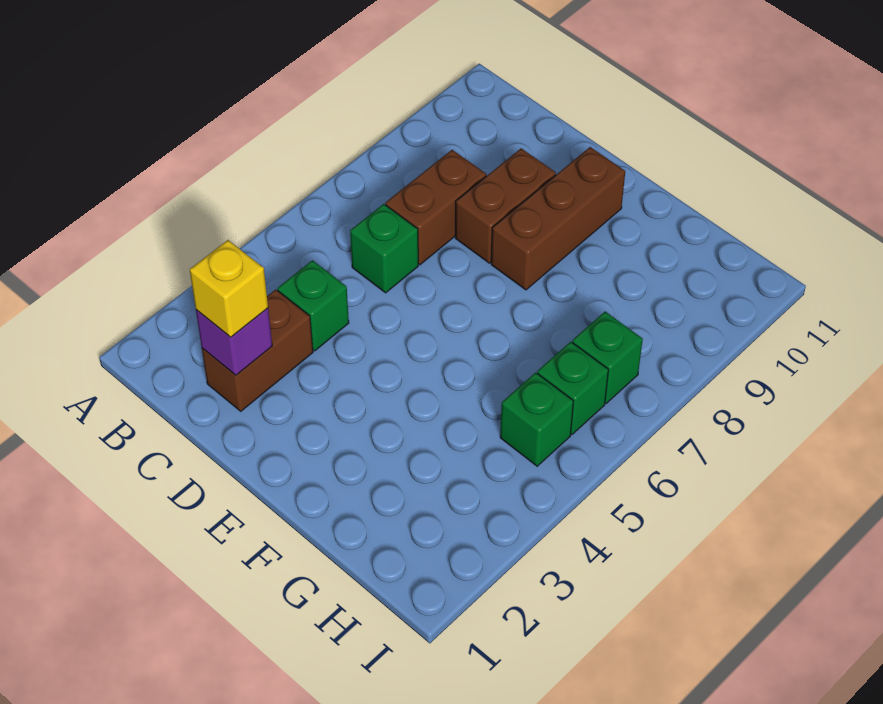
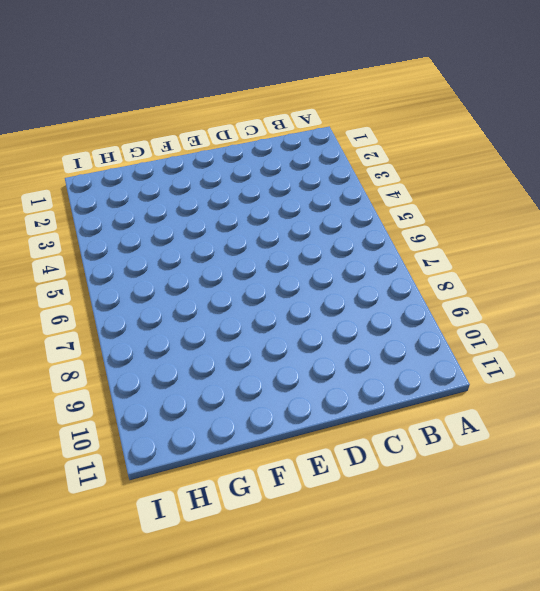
none -> brown 1x2 brick [202,289,313,411]
none -> green 1x1 brick [278,260,349,351]

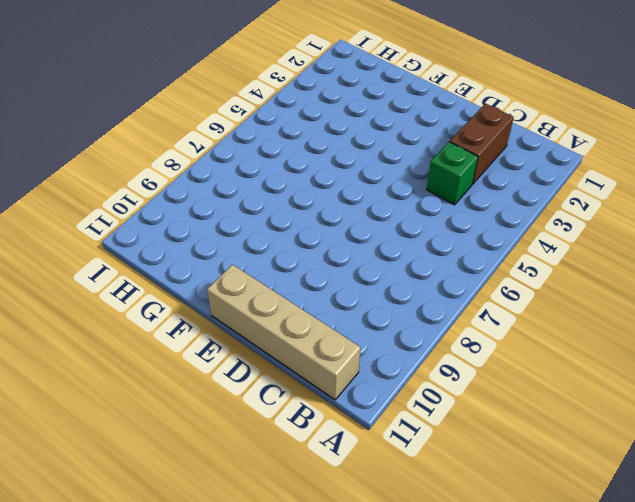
tan 1x4 brick [207,265,360,400] -> none
none -> green 1x1 brick [350,204,418,293]
none -> brown 1x2 brick [385,150,486,265]

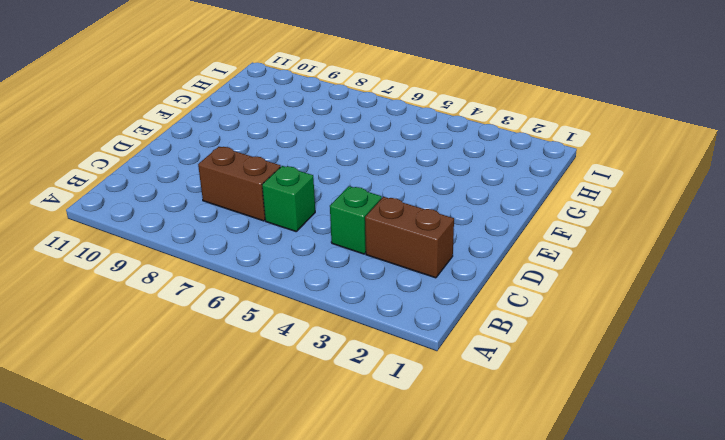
none -> brown 1x2 brick [455,148,556,263]
none -> brown 1x3 brick [491,147,625,290]

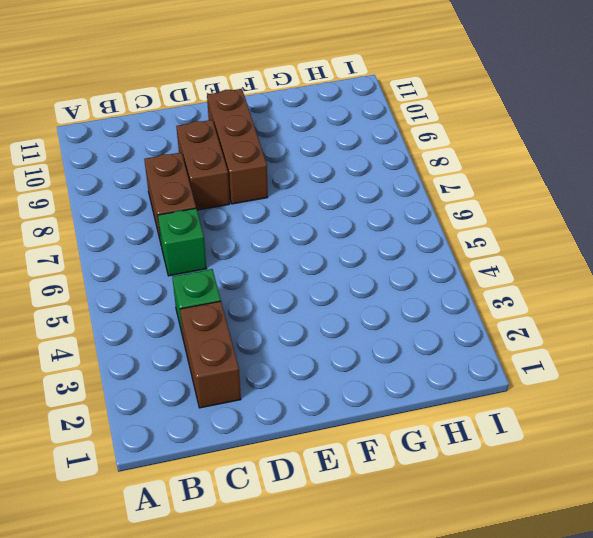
none -> green 1x1 brick [500,373,574,466]
none -> green 1x1 brick [537,342,608,434]

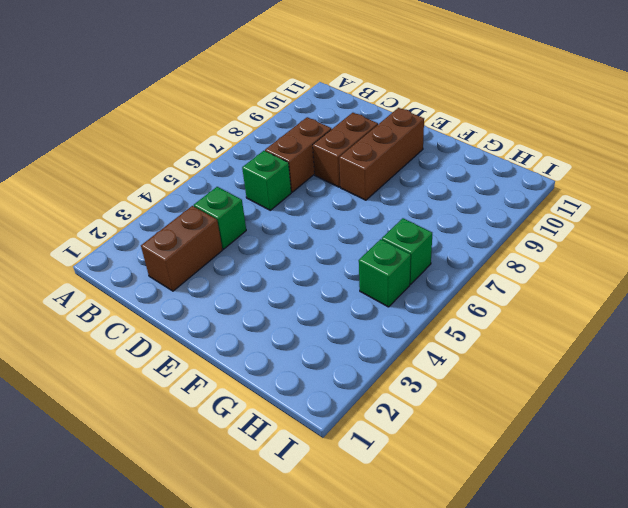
none -> green 1x1 brick [572,312,643,403]
none -> purple 1x1 brick [196,308,272,375]

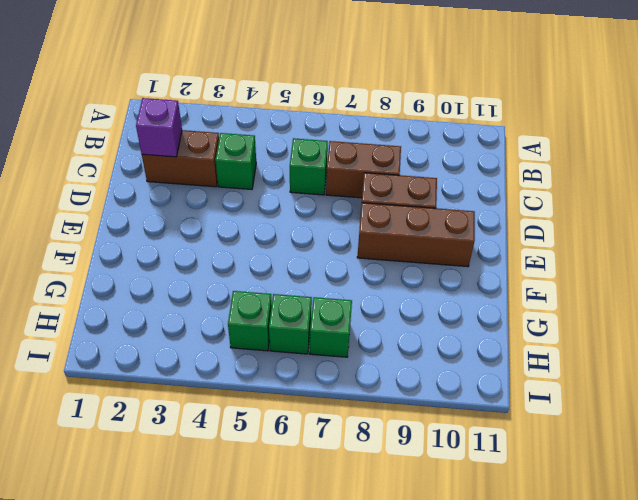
none -> yellow 1x1 brick [190,240,268,337]

